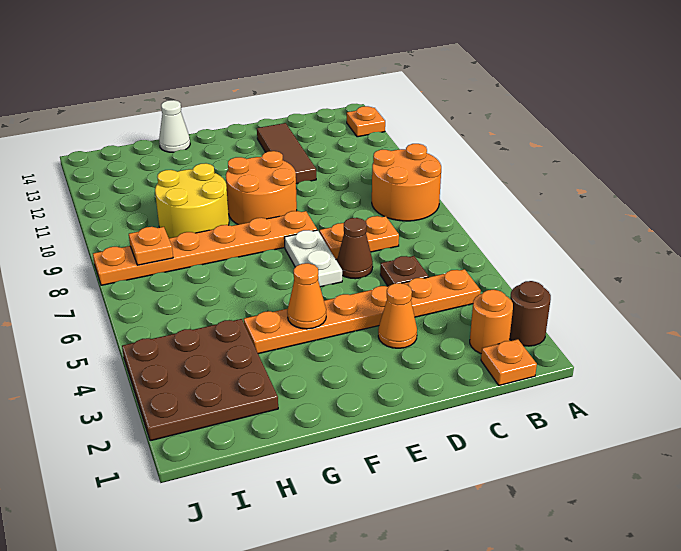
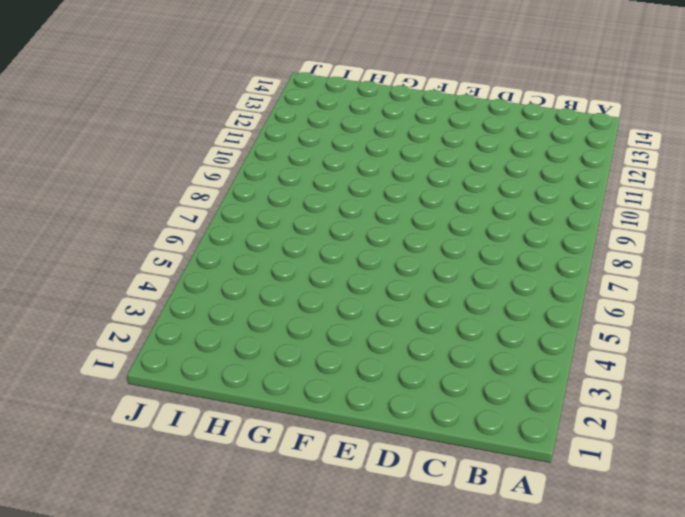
none -> brown 1x1 round brick [509,281,551,346]
none -> orange 2x2 round brick [372,144,441,221]
none -> orange 1x1 plate [347,106,385,137]

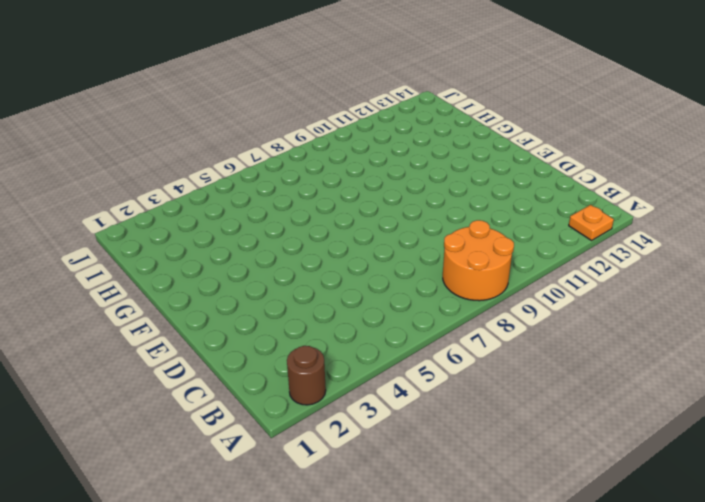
none -> orange 1x1 plate [481,339,537,385]
none -> orange 1x1 round brick [470,290,513,354]
none -> orange 1x6 plate [244,269,481,354]

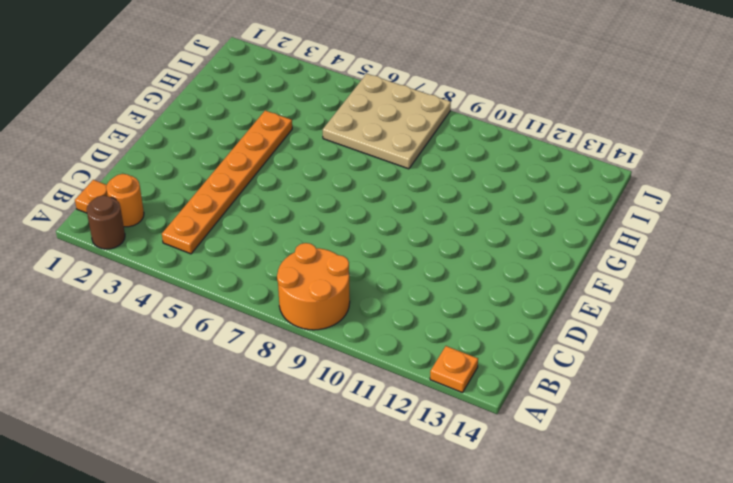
tan 3x3 plate [323,74,451,169] -> orange 1x6 plate [93,211,317,285]
none -> brown 1x1 plate [380,256,429,286]
none -> orange 1x2 plate [319,216,399,259]
none -> orange 1x1 cone [378,283,417,348]

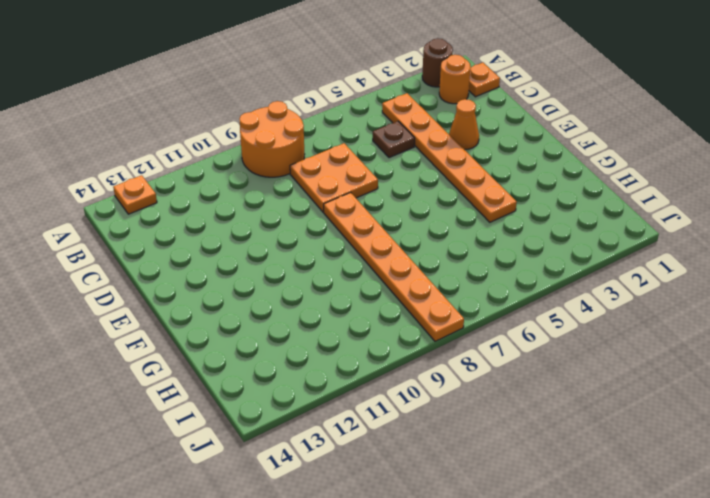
orange 2x2 plate [290,143,378,212] -> orange 1x2 plate [319,216,399,259]
none -> brown 1x1 cone [337,218,373,279]
none -> brown 1x3 tile [257,123,316,184]
none -> white 1x2 plate [284,230,342,287]

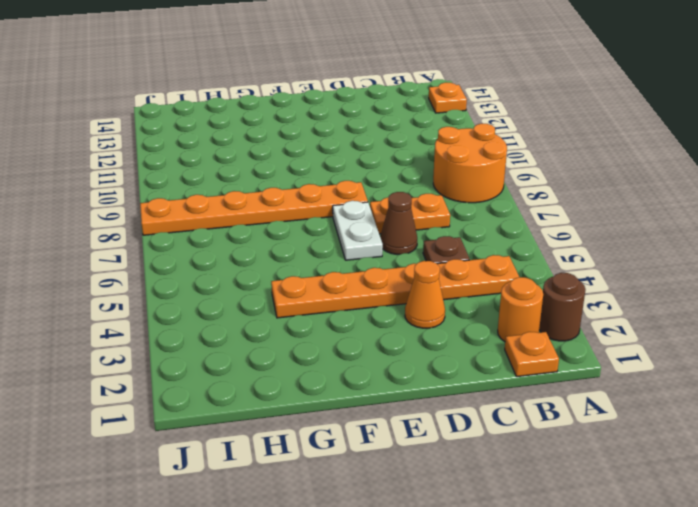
none -> brown 1x3 tile [257,123,316,184]
none -> orange 2x2 round brick [226,151,297,224]
none -> yellow 2x2 round brick [155,163,229,238]

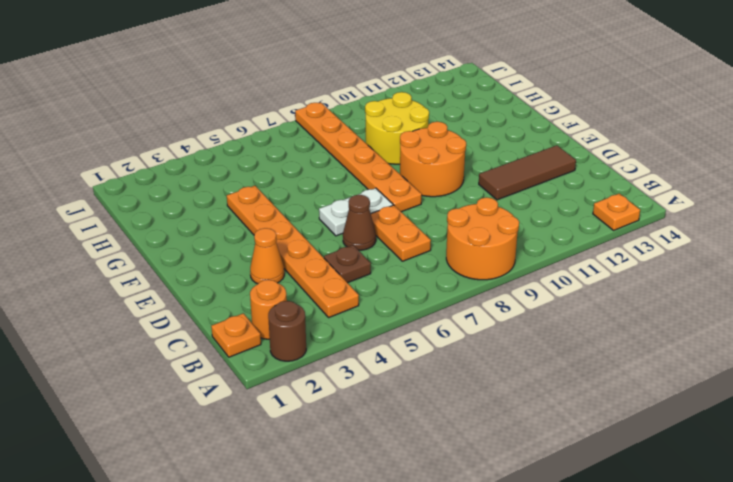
none -> white 1x1 cone [159,100,190,152]
none -> brown 3x3 plate [122,319,278,441]
none -> orange 1x1 cone [287,263,326,329]

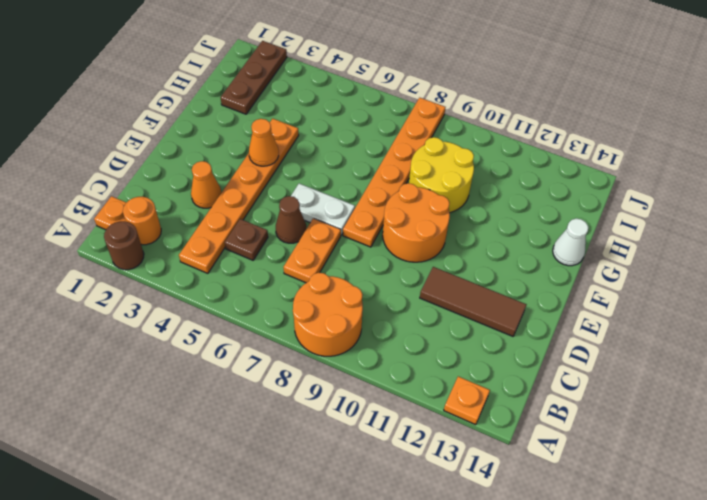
brown 1x3 plate [221,41,287,114] -> brown 3x3 plate [122,319,278,441]
none -> orange 1x1 plate [129,227,173,265]

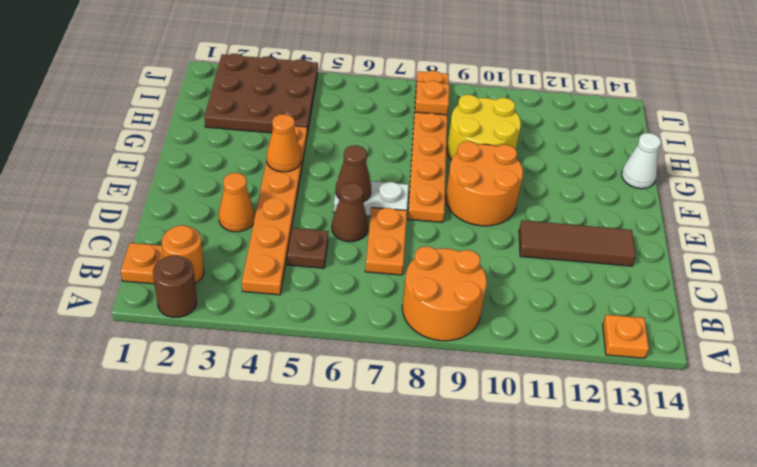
brown 1x1 cone [336,145,371,202] -> none

